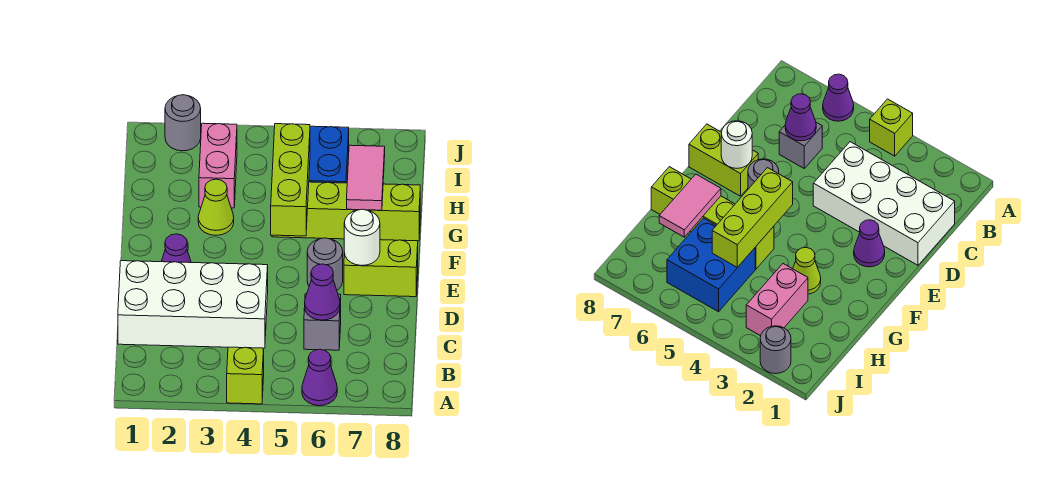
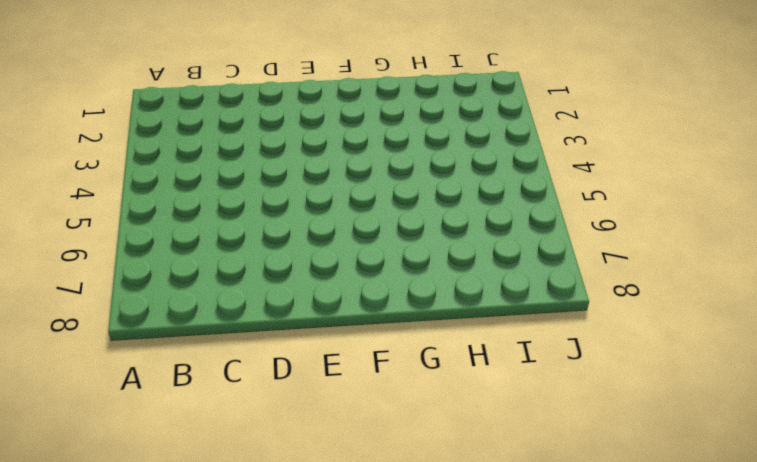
none -> lime 1x1 brick [227,347,264,404]
none -> purple 1x1 cone [302,349,337,406]
none -> white 2x4 brick [118,261,268,349]

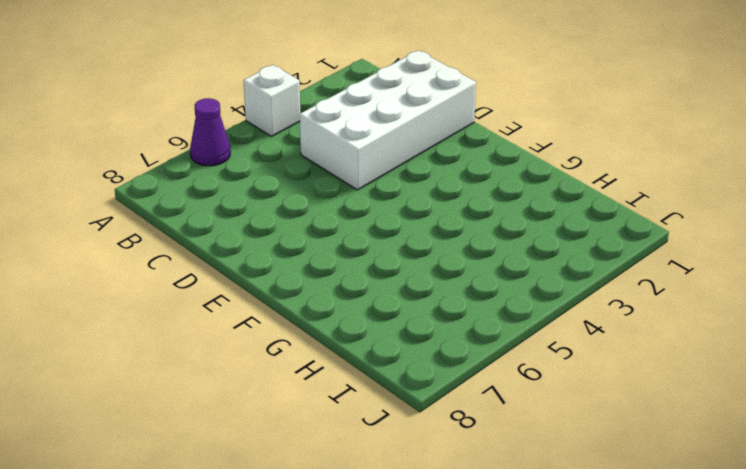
white 1x1 brick [244,65,300,136] -> lime 1x1 brick [227,347,264,404]
none -> grey 1x1 brick [304,294,341,350]
none -> purple 1x1 cone [161,234,191,263]
none -> grey 1x1 round brick [307,238,343,290]

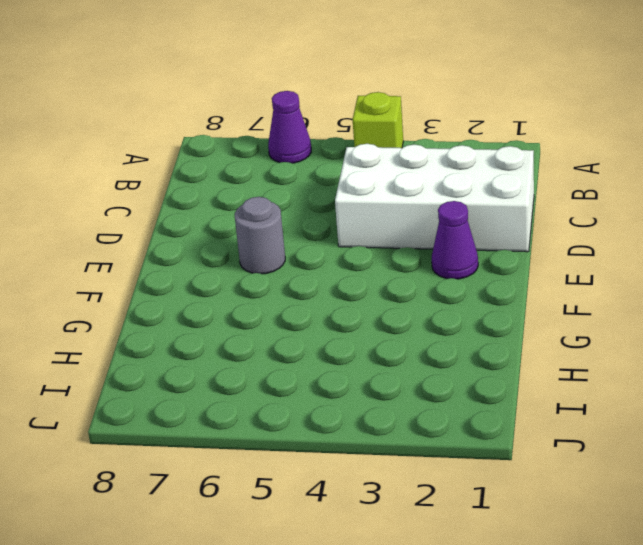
none -> grey 1x1 brick [304,294,341,350]
none -> lime 1x2 brick [344,240,418,297]
none -> lime 1x1 cone [198,179,234,235]

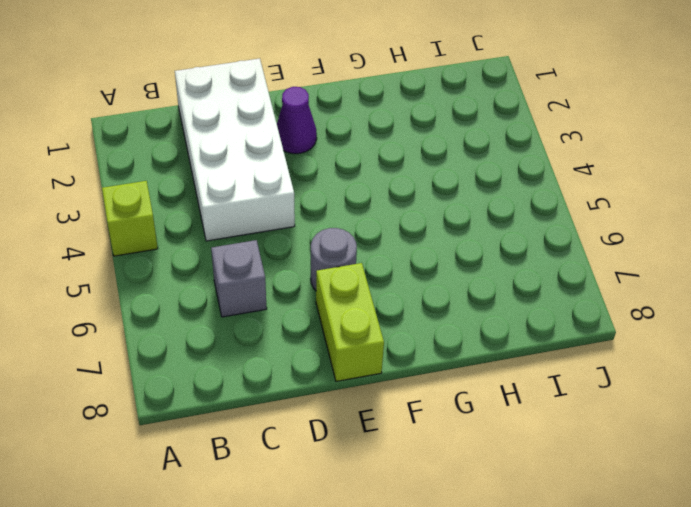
none -> purple 1x1 cone [302,349,337,406]
none -> lime 1x1 cone [198,179,234,235]
none -> lime 1x4 brick [272,182,420,241]

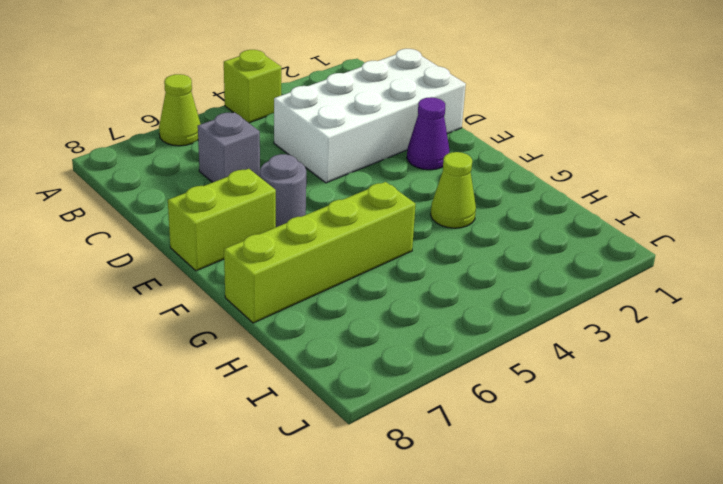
lime 1x1 cone [159,74,200,146] -> purple 1x1 cone [302,349,337,406]
none -> pink 1x2 brick [199,123,237,208]
none -> blue 2x2 brick [309,126,349,183]
none -> grey 1x1 round brick [165,95,201,151]

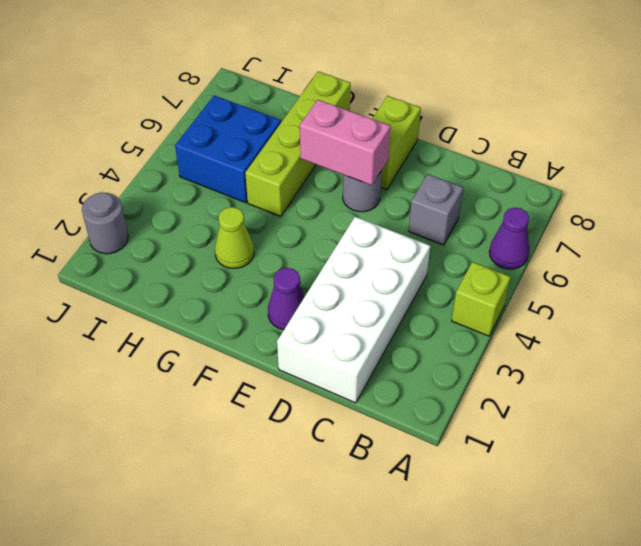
pink 1x2 brick [300,100,391,185] -> pink 1x2 brick moved to [199,123,237,208]
none -> purple 1x1 cone [305,264,340,320]
none -> white 1x1 round brick [344,209,380,266]
none -> lime 1x3 brick [271,124,310,236]

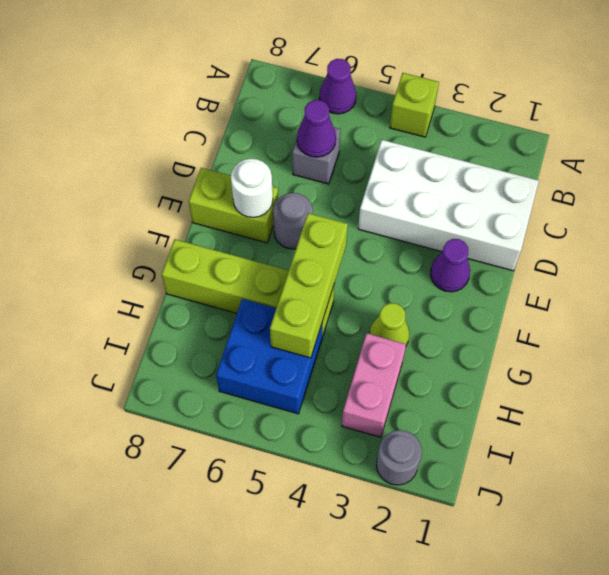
none -> pink 1x2 tile [347,145,385,210]

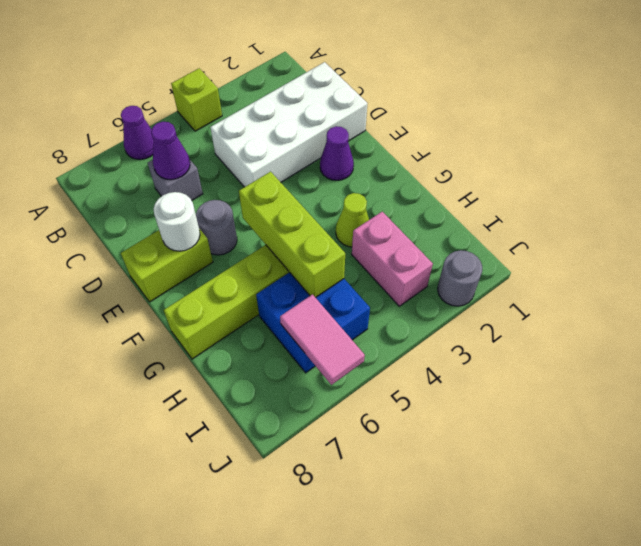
pink 1x2 tile [280,294,365,385] -> pink 1x2 tile moved to [347,145,385,210]

